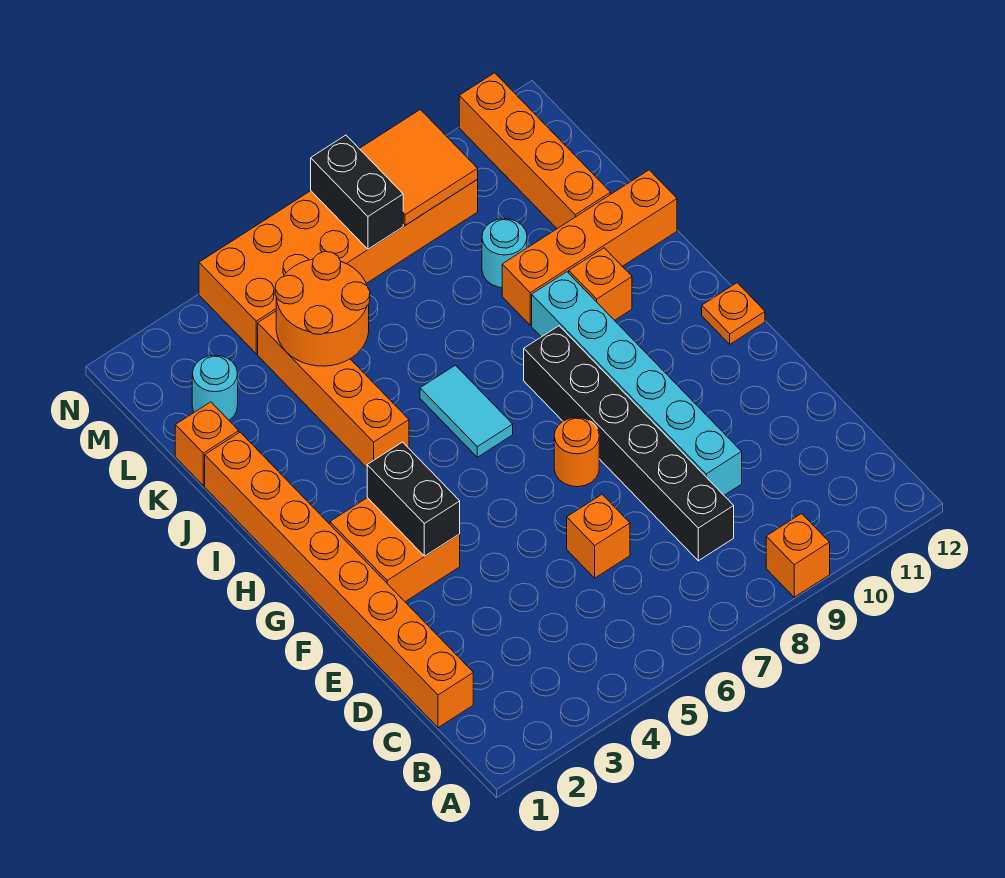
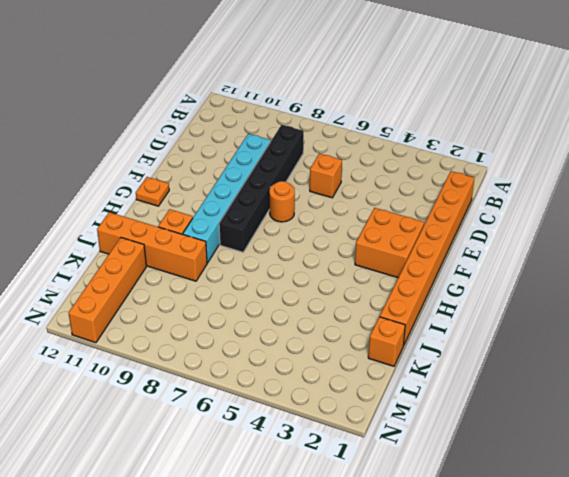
none -> orange 1x1 brick [766,514,830,597]
none -> cyan 1x2 tile [420,365,513,457]
none -> orange 1x4 brick [258,311,409,468]

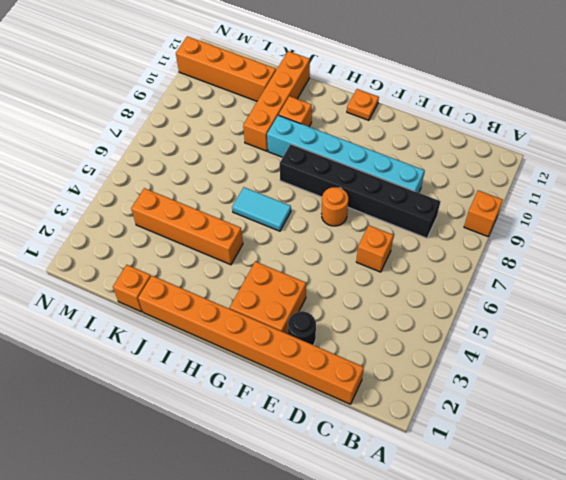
black 1x1 round brick [288,311,316,345] -> none
none -> cyan 1x1 round brick [482,219,527,287]
none -> cyan 1x1 round brick [192,355,238,420]
none -> orange 2x6 brick [199,180,478,354]

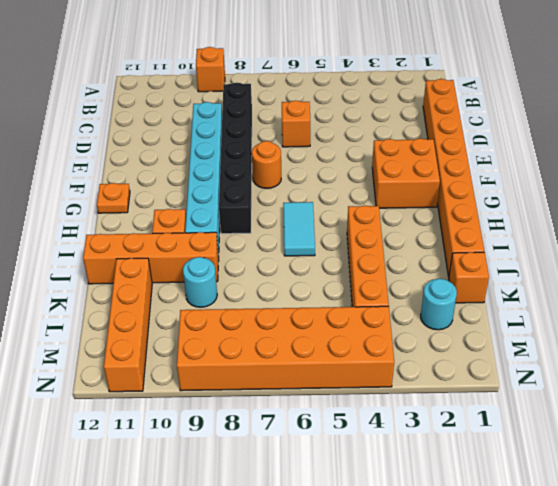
none -> black 1x2 brick [367,442,460,556]
none -> orange 2x2 round brick [275,252,370,366]
none -> black 1x2 brick [311,135,403,249]

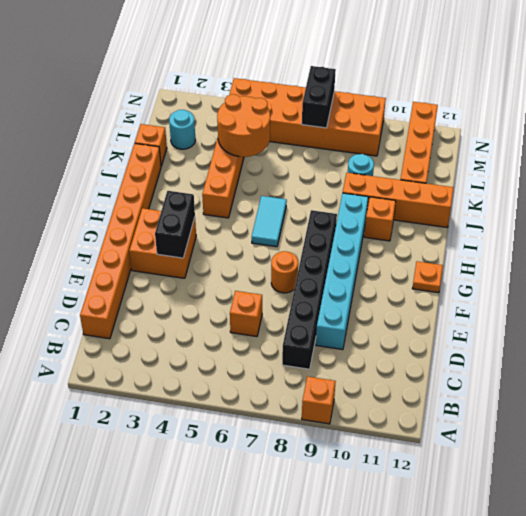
none -> orange 2x2 tile [359,110,478,225]

